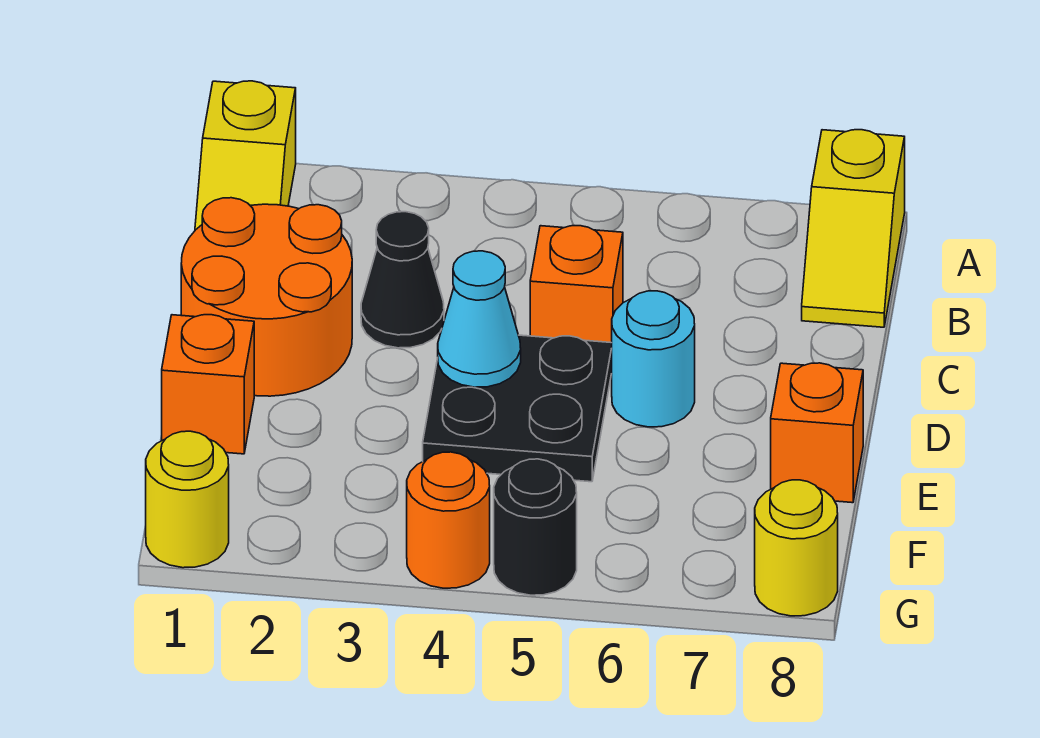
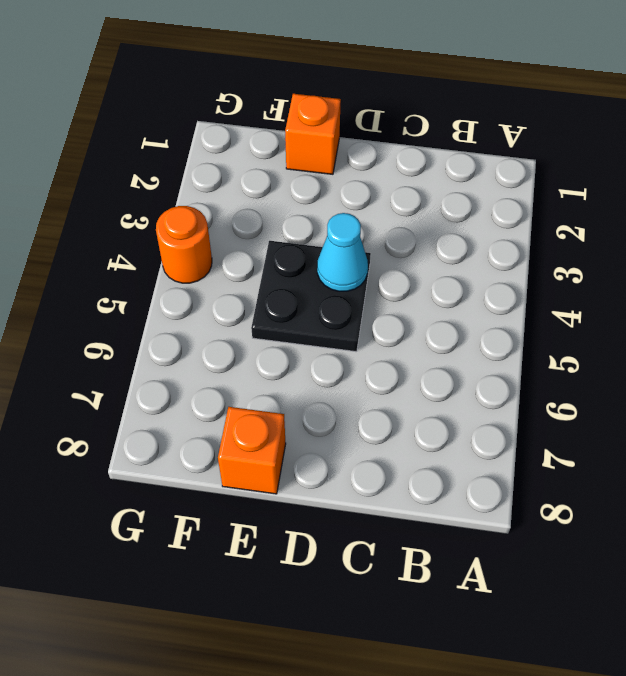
none -> yellow 1x2 slope [195,81,296,230]
none -> yellow 1x2 slope [802,130,905,327]
none -> orange 2x2 round brick [181,198,352,396]

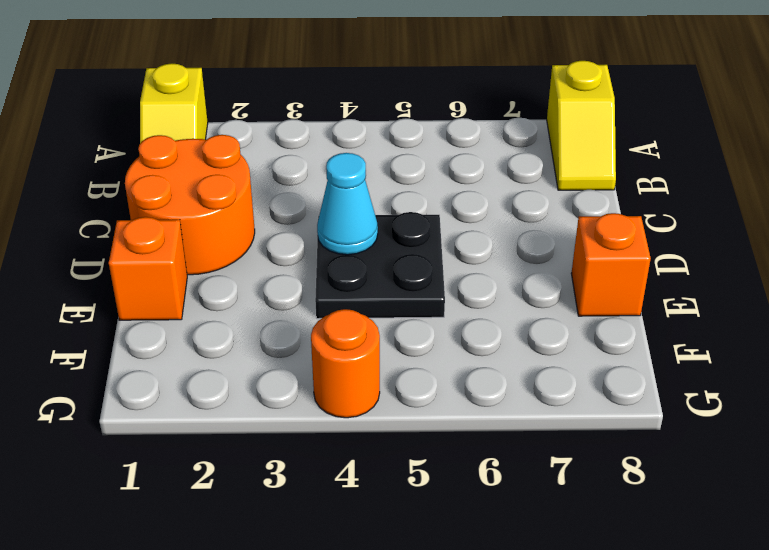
none -> black 1x1 cone [361,212,444,348]
none -> orange 1x1 brick [530,226,623,343]
none -> cyan 1x1 round brick [612,291,695,427]

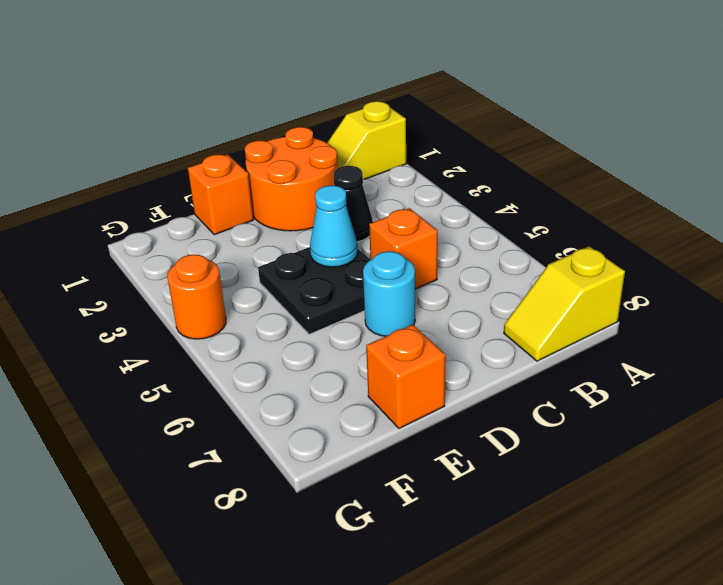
none -> yellow 1x1 round brick [146,431,229,568]
none -> black 1x1 round brick [494,459,577,595]
none -> yellow 1x1 round brick [755,480,838,616]

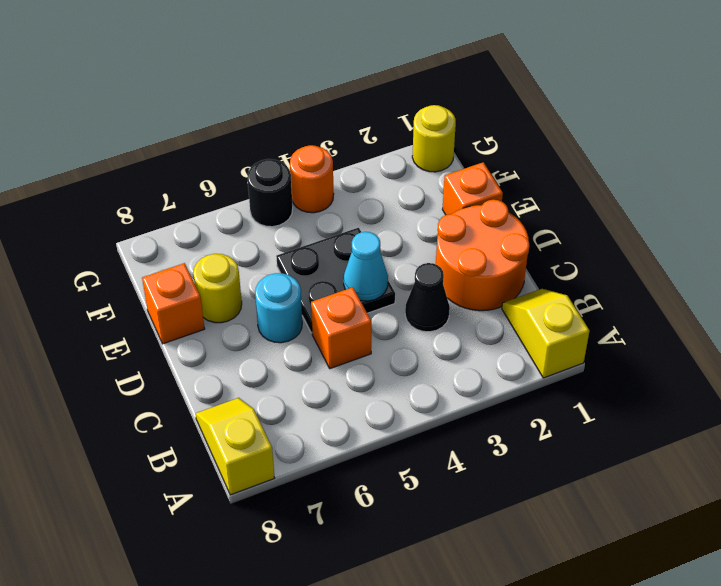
yellow 1x1 round brick [193,254,242,323] -> yellow 1x1 round brick moved to [755,480,838,616]

